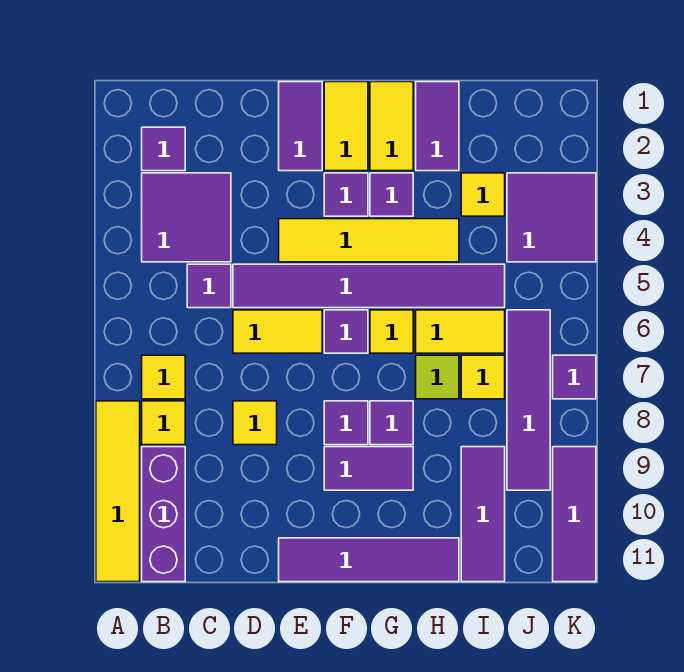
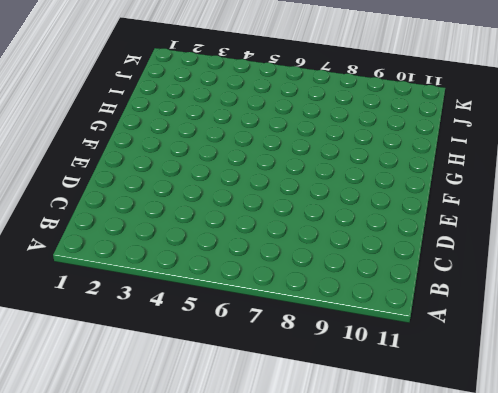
none -> yellow 1x4 tile [96,401,140,582]
none -> purple 1x1 tile [142,127,185,171]
none -> purple 2x2 tile [142,173,231,262]
none -> yellow 1x1 tile [142,355,185,399]

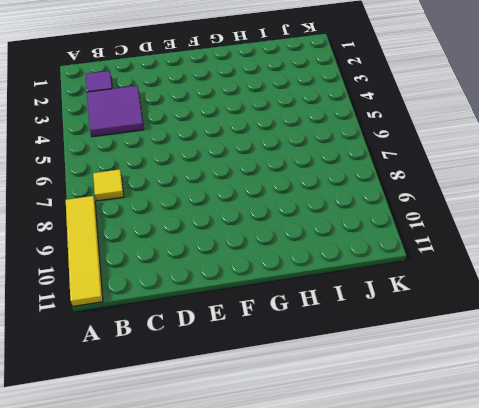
none -> yellow 1x1 tile [142,401,185,445]
none -> purple 1x3 brick [142,447,185,582]
none -> purple 1x1 tile [187,264,231,308]
none -> purple 1x6 tile [233,264,505,308]

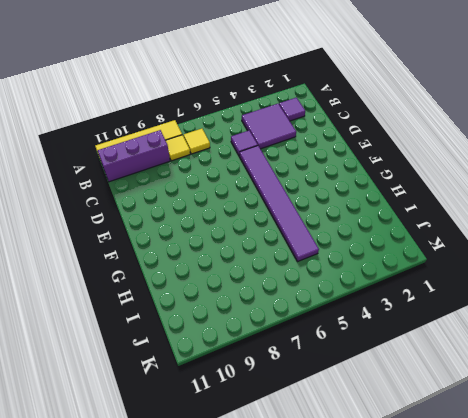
none -> yellow 1x2 tile [233,310,322,353]
none -> yellow 1x1 tile [233,401,277,445]
none -> purple 1x2 tile [279,82,322,171]
none -> yellow 1x4 tile [279,219,459,262]

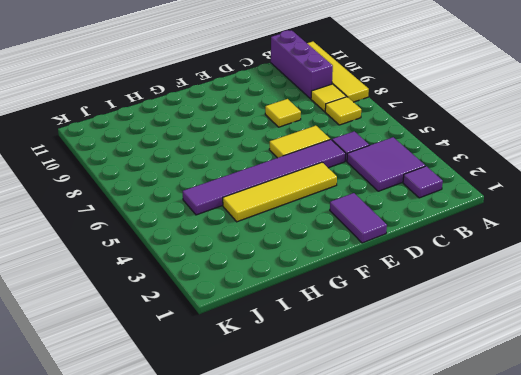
none -> purple 1x4 tile [279,538,459,582]
none -> yellow 1x2 tile [324,82,368,171]
none -> purple 1x1 tile [324,173,368,216]
none -> purple 1x1 tile [324,310,368,353]

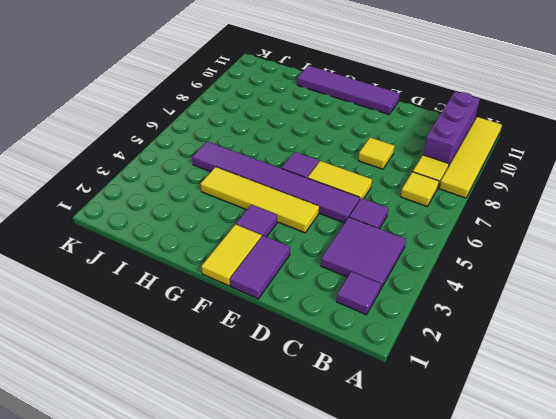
none -> purple 1x1 tile [324,401,368,445]
none -> purple 1x2 tile [324,447,413,490]
none -> yellow 1x2 tile [370,82,413,171]
none -> purple 1x1 tile [370,173,413,216]

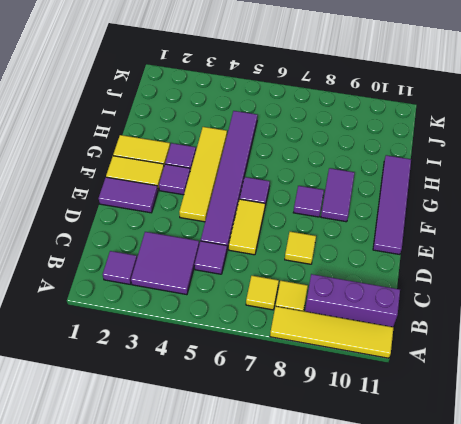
none -> yellow 1x1 tile [370,310,413,353]
none -> purple 1x1 tile [370,401,413,445]
none -> purple 1x2 tile [416,82,459,171]
none -> yellow 1x2 tile [416,310,505,353]

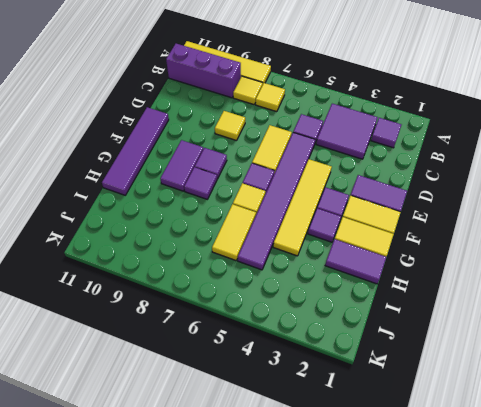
none -> lime 1x1 tile [416,355,459,399]
none -> yellow 1x1 tile [461,173,505,216]
none -> yellow 1x1 tile [461,355,505,399]
none -> purple 1x3 tile [461,447,505,582]

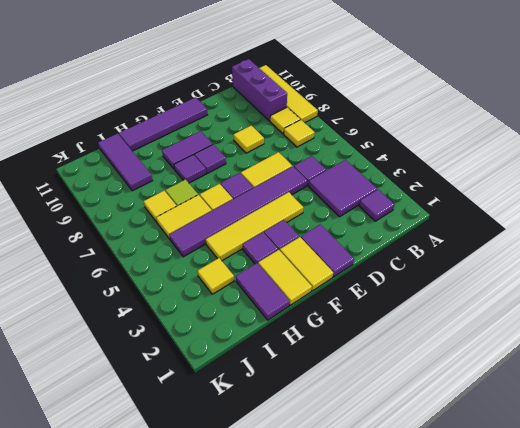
none -> purple 2x2 tile [507,173,596,262]
none -> purple 1x4 tile [507,310,550,490]
none -> purple 1x1 tile [553,355,596,399]
none -> purple 1x3 tile [553,447,596,582]

